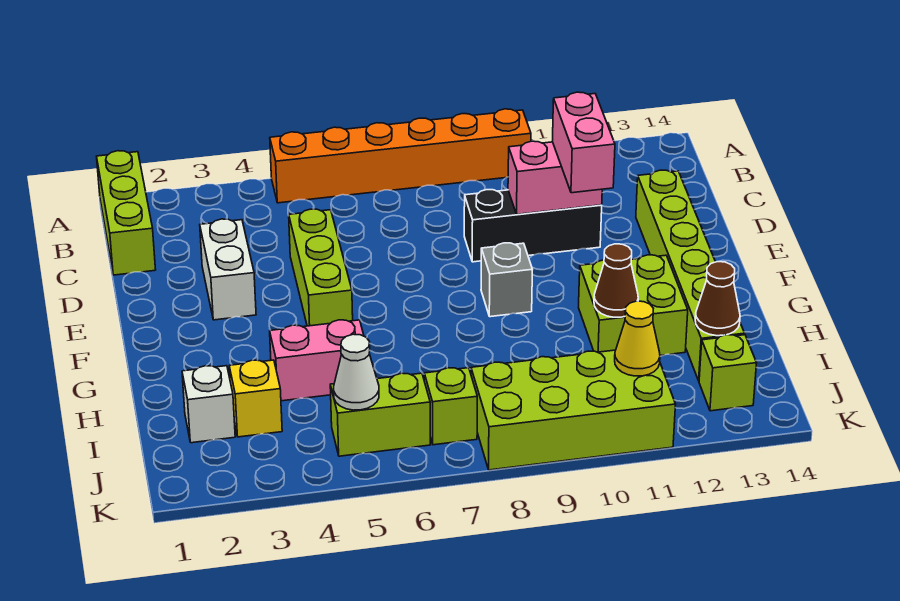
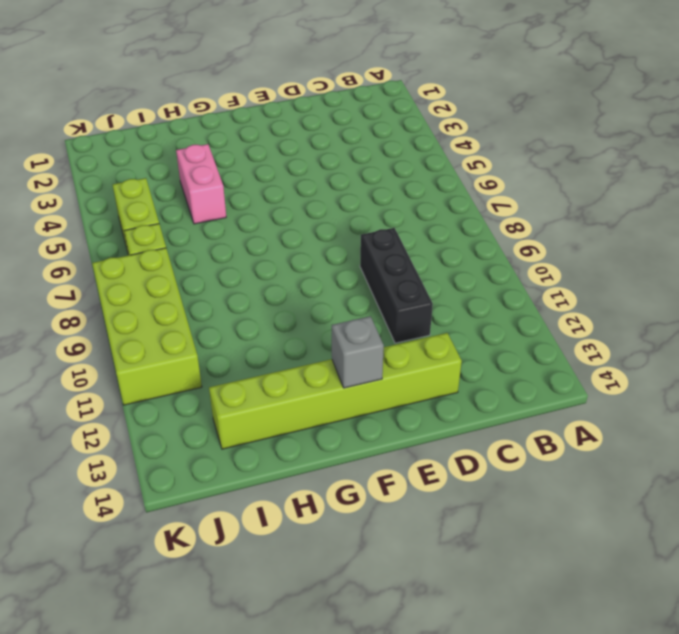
grey 1x1 brick [332,316,384,388] -> grey 1x1 brick moved to [481,243,533,317]
none -> lime 1x3 brick [97,151,156,275]
none -> orange 1x6 brick [270,109,531,203]
none -> white 1x2 brick [200,219,256,320]

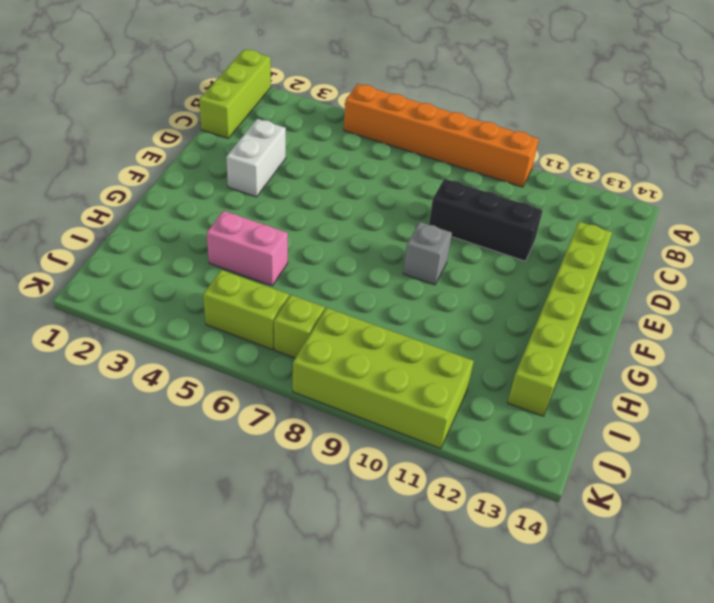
none -> lime 1x3 brick [289,209,353,326]
none -> lime 2x2 brick [579,255,688,355]
none -> white 1x1 brick [182,366,235,443]

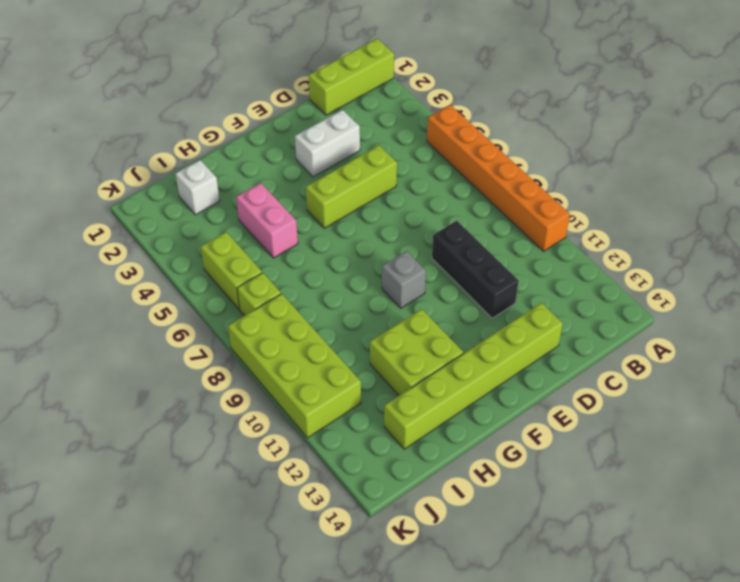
none -> yellow 1x1 brick [229,360,282,437]
none -> lime 1x1 brick [699,335,757,411]
none -> pink 1x2 brick [508,141,602,214]

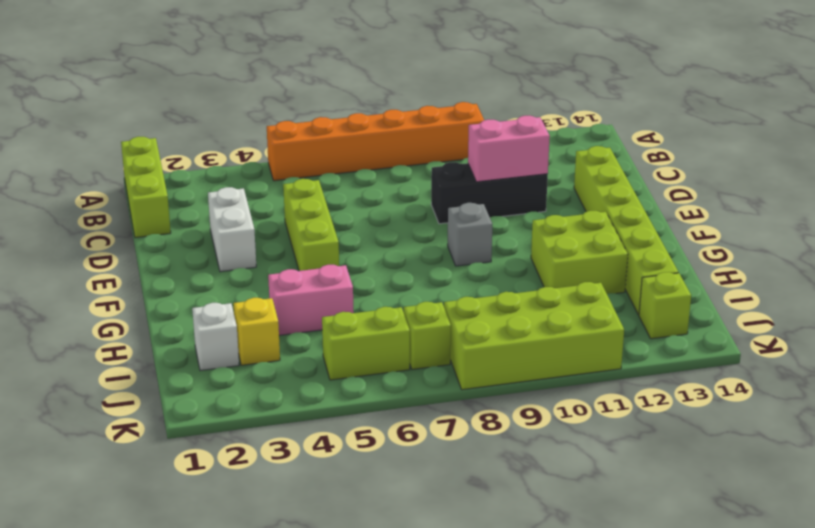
none -> brown 1x1 cone [594,244,638,317]
none -> brown 1x1 cone [695,262,740,336]
none -> white 1x1 cone [334,334,379,410]

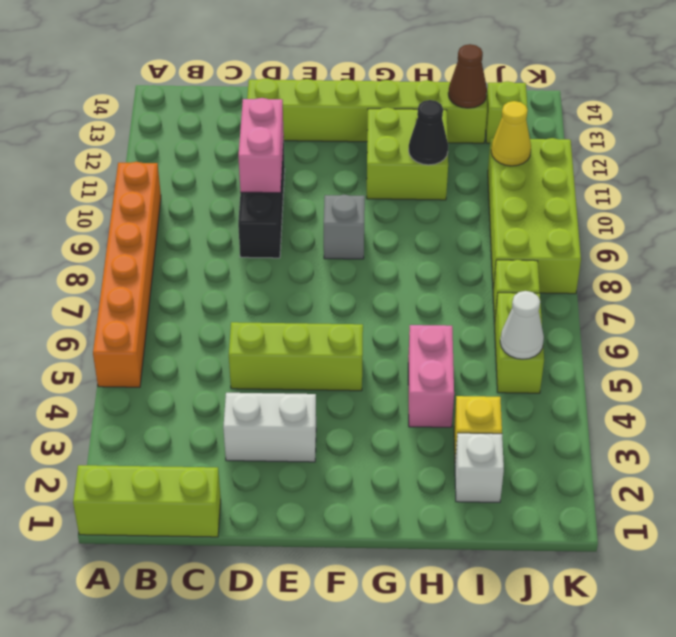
black 1x1 cone [409,100,448,165] -> brown 1x1 cone [594,244,638,317]
none -> pink 1x2 brick [552,92,615,193]

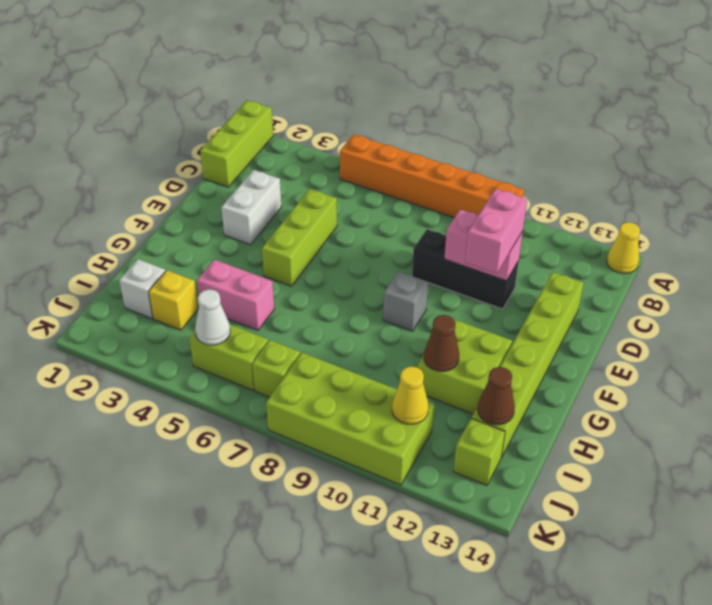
yellow 1x1 cone [607,222,640,273] -> none

